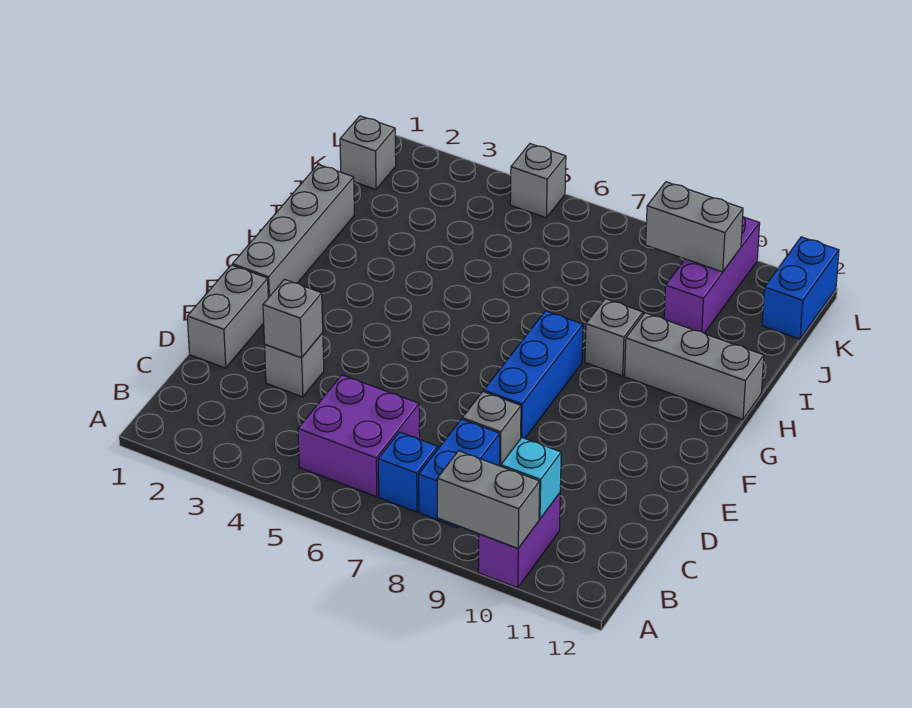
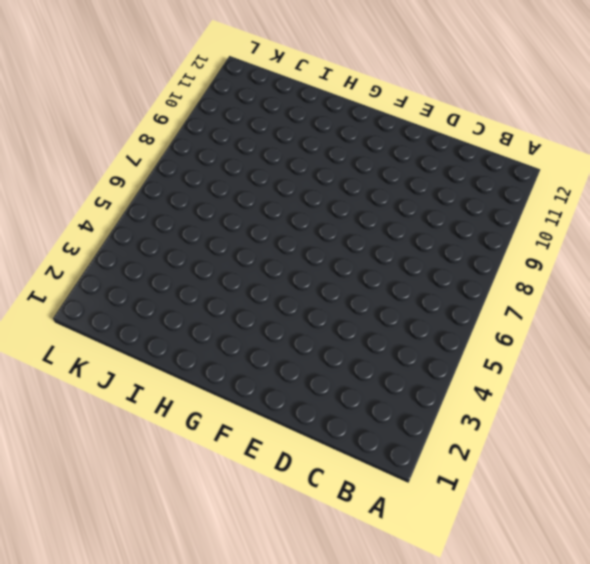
none -> purple 1x2 brick [478,493,560,588]
none -> purple 2x2 brick [298,375,420,497]
none -> blue 1x1 brick [378,432,438,512]

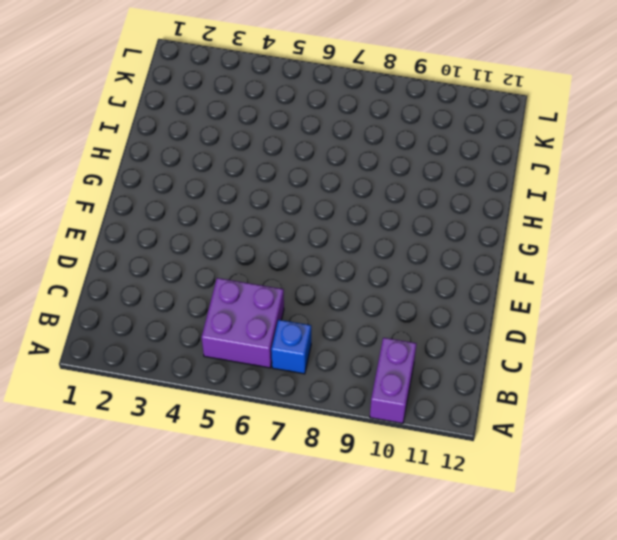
none -> blue 1x2 brick [419,419,500,527]
none -> grey 1x2 brick [187,265,268,368]
none -> grey 1x1 brick [265,333,324,397]

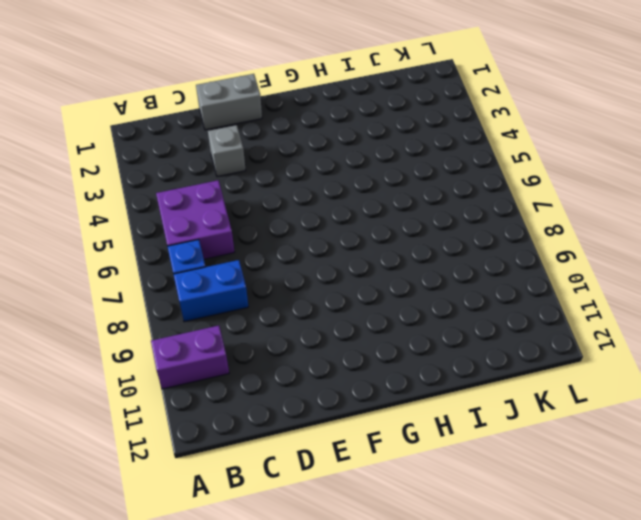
none -> grey 1x1 brick [462,392,521,466]
none -> blue 1x3 brick [484,311,583,438]
none -> grey 1x4 brick [232,164,354,298]

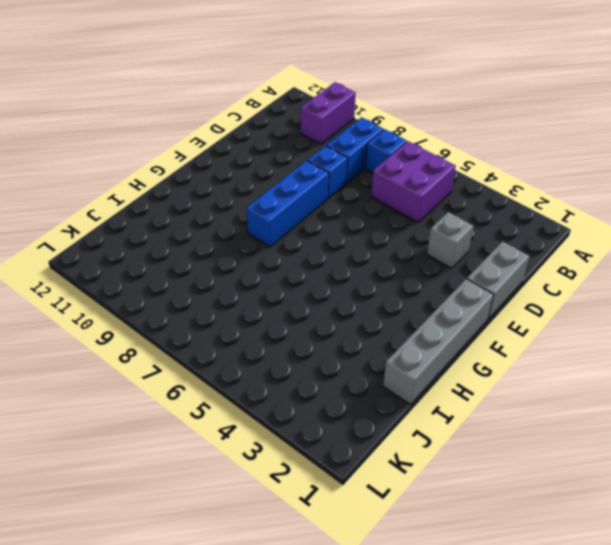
blue 1x1 brick [307,146,347,198] -> grey 1x1 brick [462,392,521,466]
none -> grey 1x1 brick [585,299,643,376]
none -> grey 1x3 brick [625,313,764,419]
none -> purple 1x3 brick [664,217,760,333]

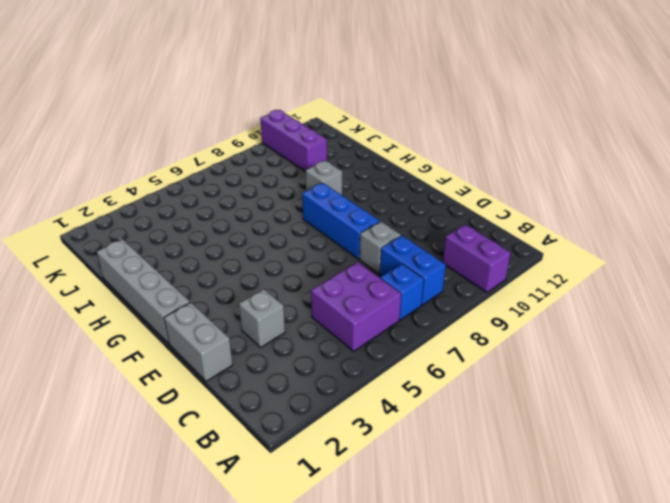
none -> grey 1x3 brick [625,313,764,419]
none -> grey 1x1 brick [340,116,396,189]
none -> blue 1x2 brick [762,237,839,339]

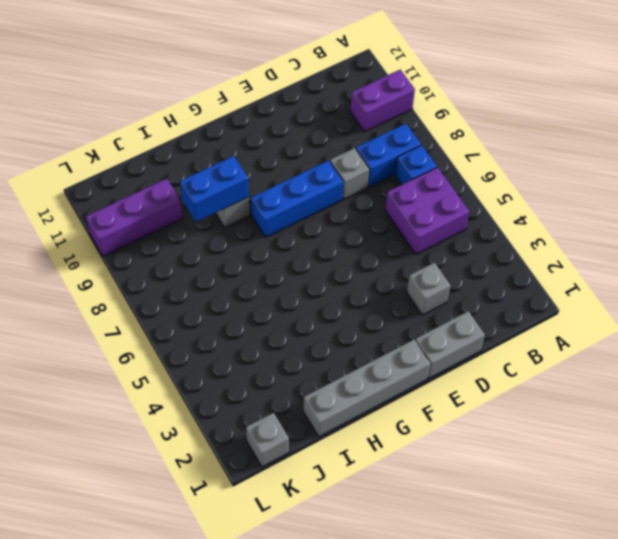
blue 1x2 brick [180,156,249,222] -> blue 1x2 brick moved to [762,237,839,339]
none -> grey 1x3 brick [625,313,764,419]
none -> grey 1x1 brick [510,144,566,218]
none -> grey 1x2 brick [437,451,540,548]

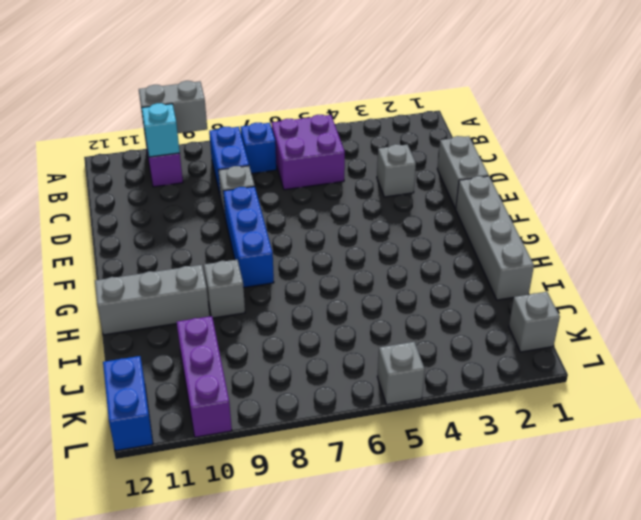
none -> grey 1x1 brick [263,279,323,358]
none -> grey 1x2 brick [646,182,743,272]

